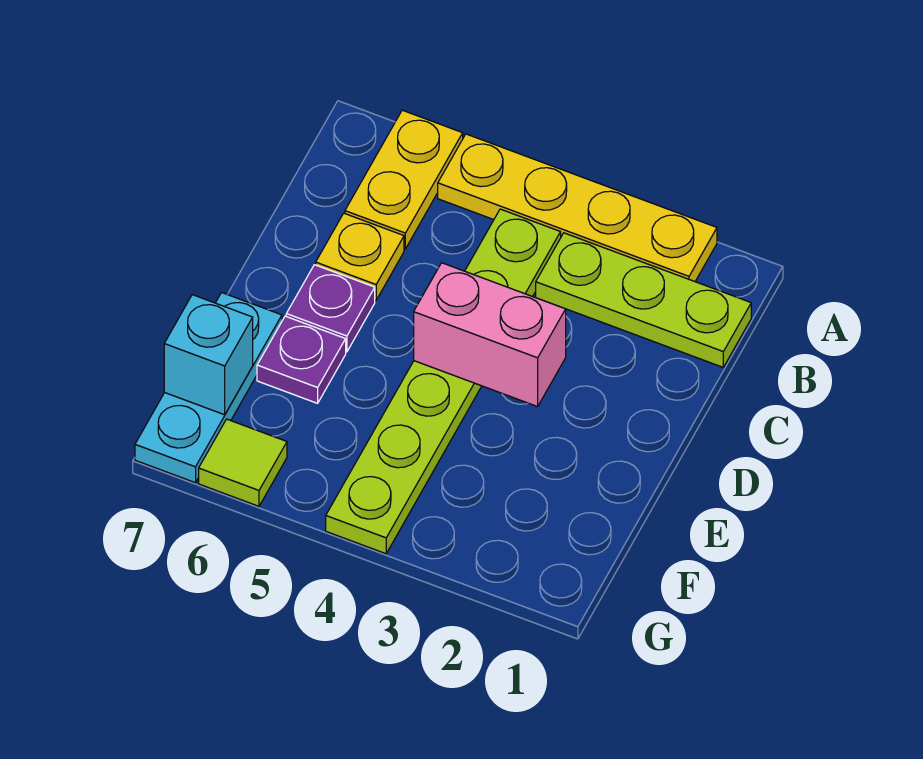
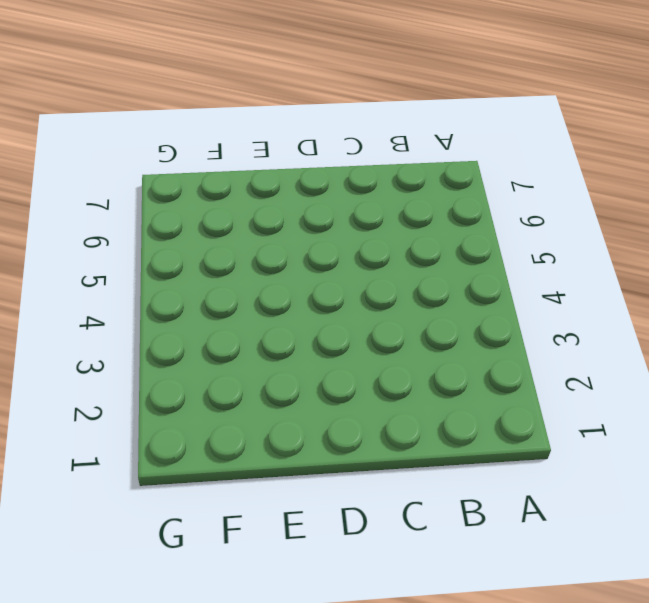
none -> yellow 1x4 plate [438,134,717,282]
none -> yellow 1x2 plate [345,110,463,249]

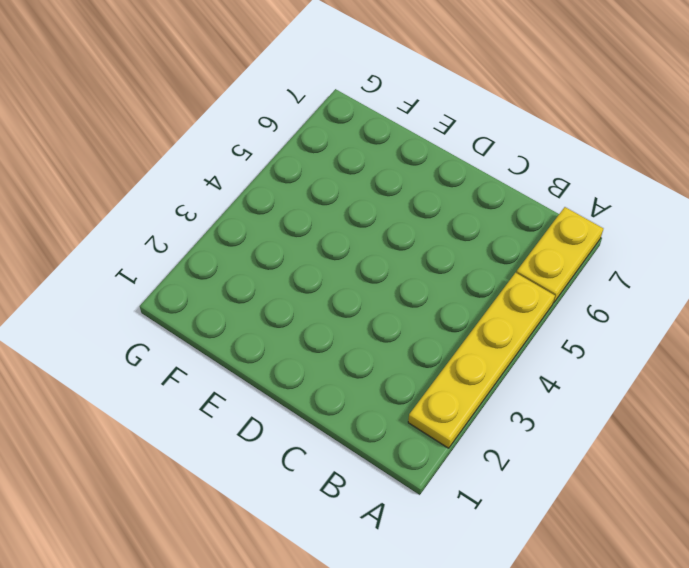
yellow 1x2 plate [516,207,603,303] -> yellow 1x2 plate turned to [345,110,463,249]
none -> lime 1x3 plate [536,233,751,367]
none -> lime 1x6 plate [326,209,561,554]

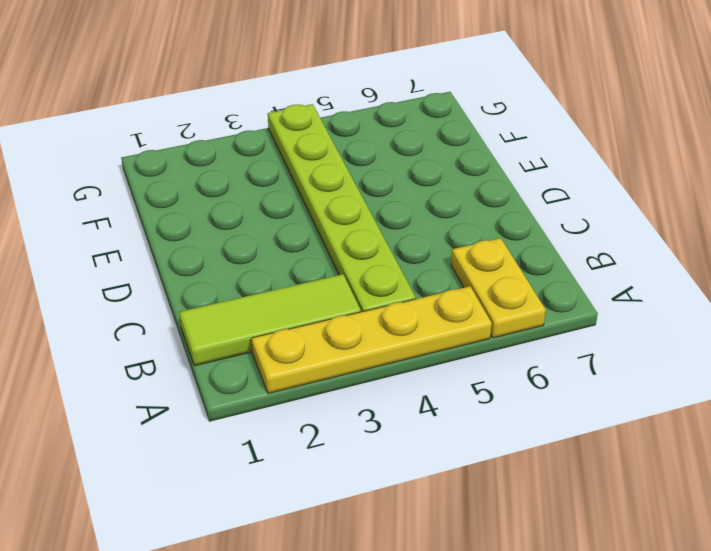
lime 1x3 tile [179,274,361,366] -> lime 1x3 plate [536,233,751,367]
none -> yellow 1x1 plate [316,213,404,300]
none -> purple 1x1 plate [286,265,375,352]

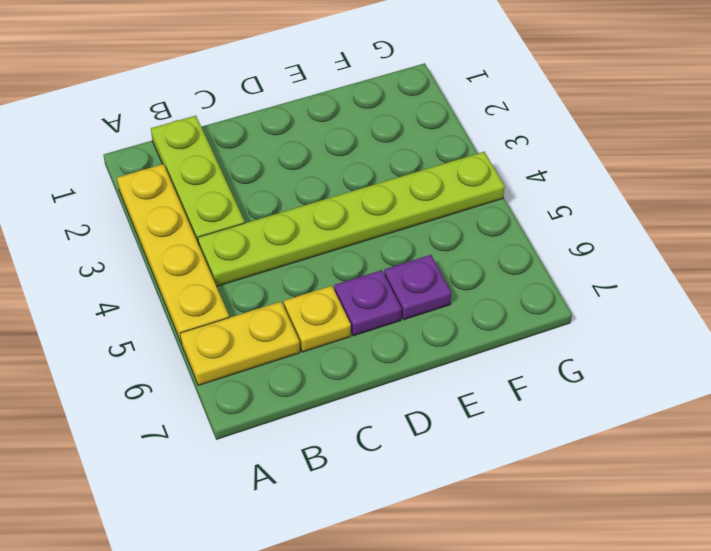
none -> cyan 1x3 plate [135,293,282,483]
none -> lime 1x1 tile [199,419,287,506]

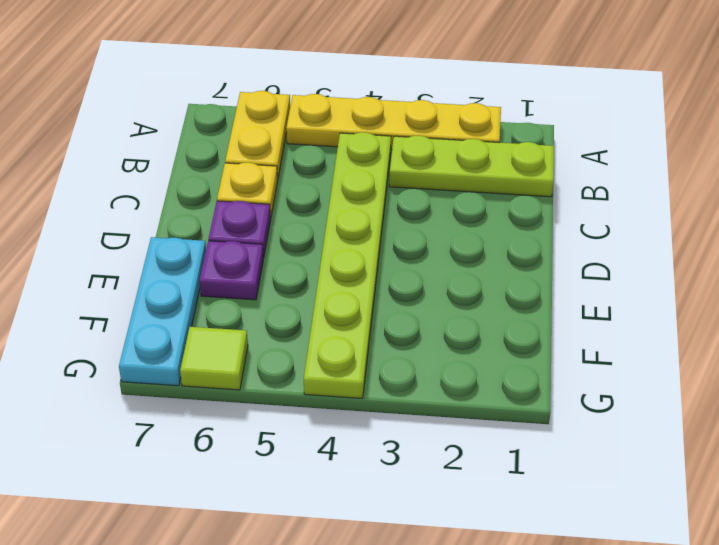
none -> pink 1x2 brick [414,263,566,407]
none -> cyan 1x1 brick [164,295,253,415]

